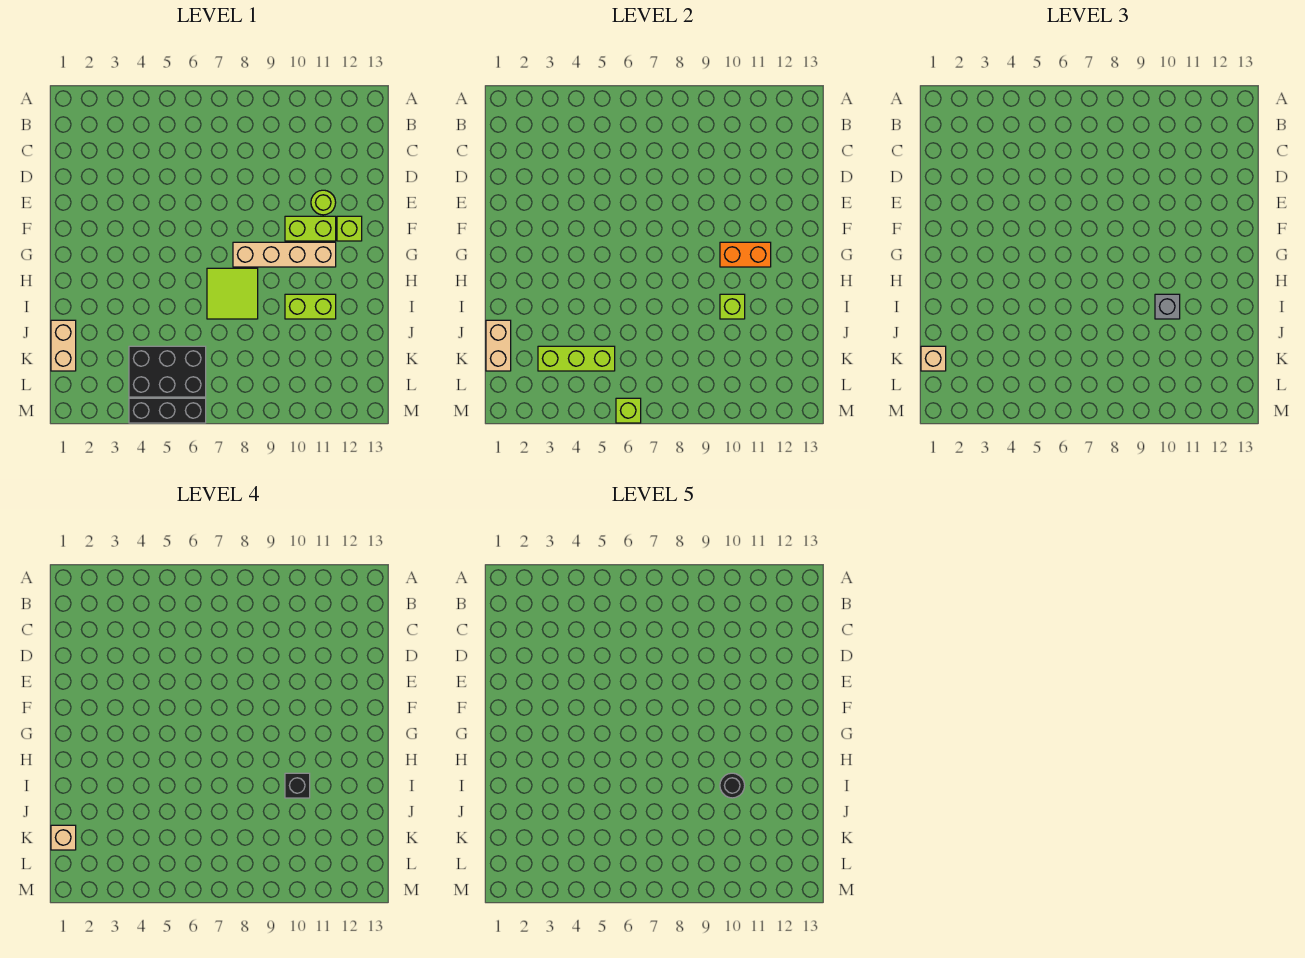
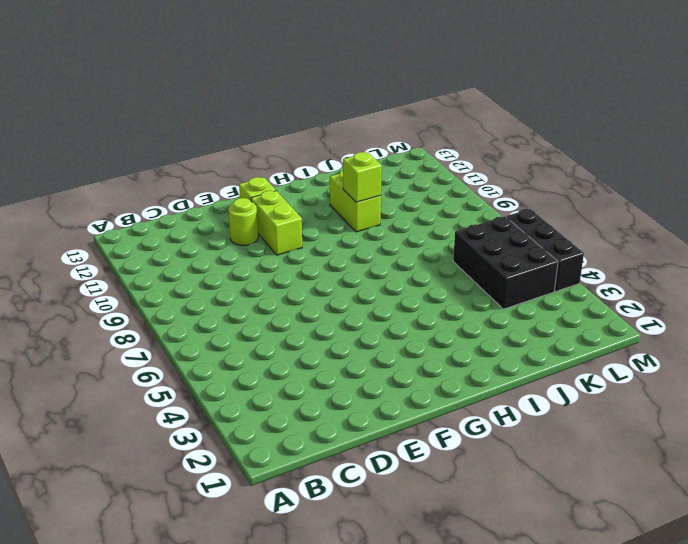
none -> tan 1x4 brick [233,242,336,267]
none -> lime 2x2 tile [207,268,258,319]
none -> tan 1x2 brick [51,320,76,371]

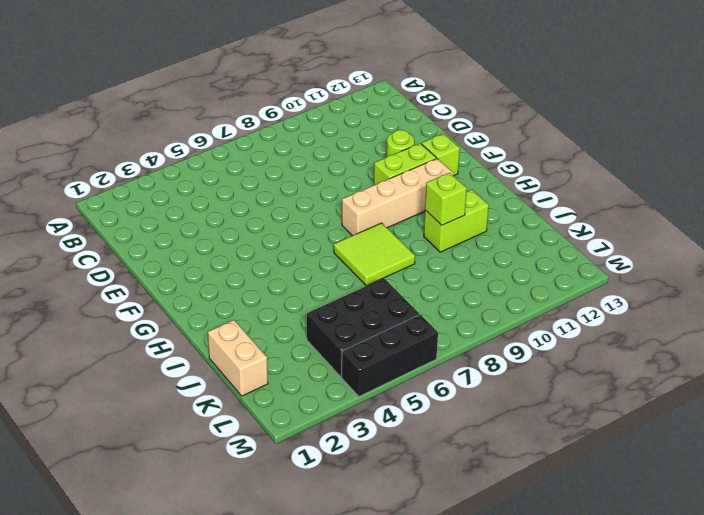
none -> orange 1x2 brick [720,242,771,267]
none -> tan 1x2 brick [486,320,511,371]
none -> lime 1x3 brick [538,346,615,371]

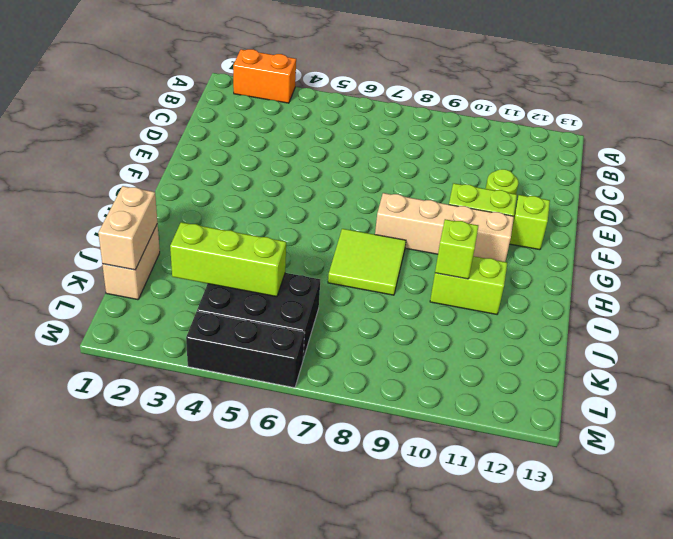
orange 1x2 brick [233,49,296,103] -> orange 1x2 brick moved to [720,242,771,267]
none -> lime 1x1 brick [616,398,641,423]
none -> grey 1x1 brick [1155,294,1180,319]
none -> tan 1x1 brick [921,346,946,371]

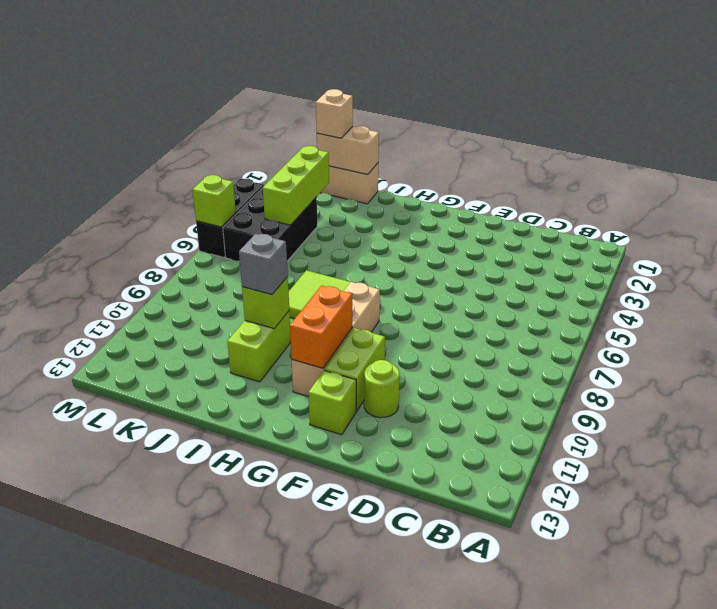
none -> black 1x1 brick [285,773,310,798]
none -> tan 1x1 brick [51,825,76,850]
none -> black 1x1 round brick [720,773,745,798]

